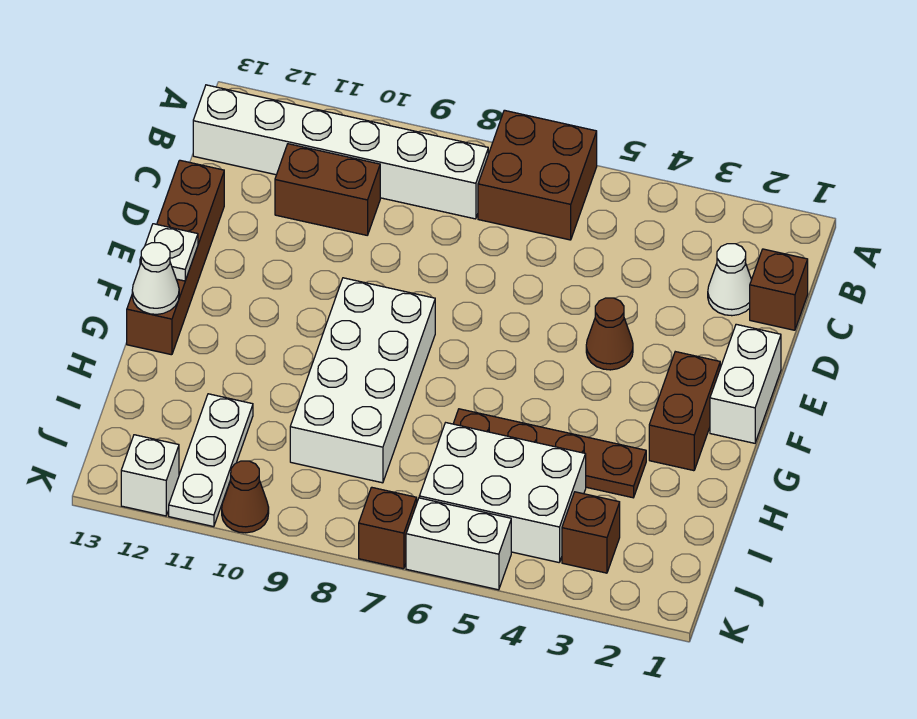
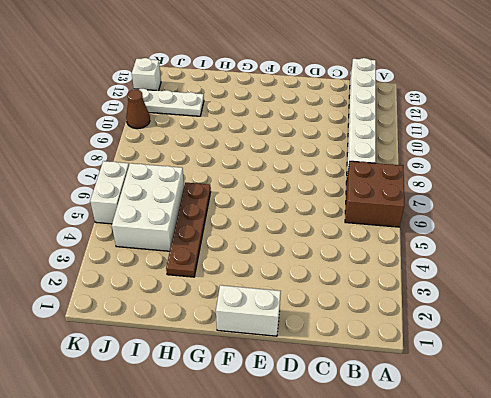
none -> brown 1x1 brick [750,249,808,330]
none -> white 1x1 cone [708,244,752,316]
none -> brown 1x2 brick [275,144,380,235]

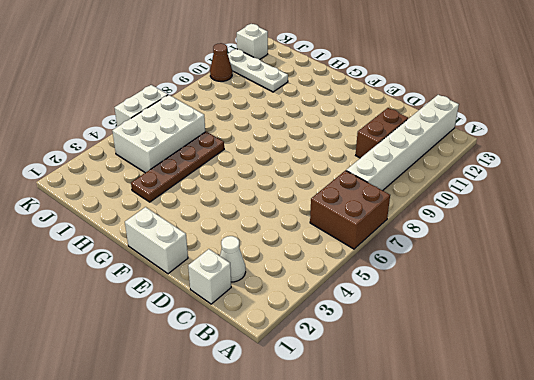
white 1x1 brick [188,249,231,304] -> brown 1x1 brick [750,249,808,330]
none -> brown 1x4 brick [127,160,224,355]
none -> brown 1x1 cone [586,298,633,370]
none -> brown 1x2 brick [649,352,720,471]

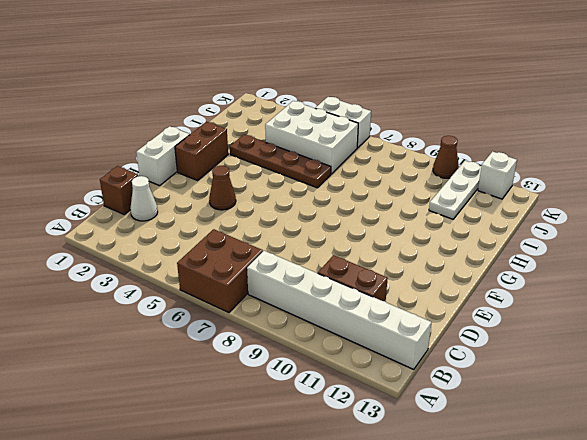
none -> brown 1x4 brick [127,160,224,355]
none -> white 2x4 brick [290,278,435,483]
none -> brown 1x1 brick [562,492,620,573]

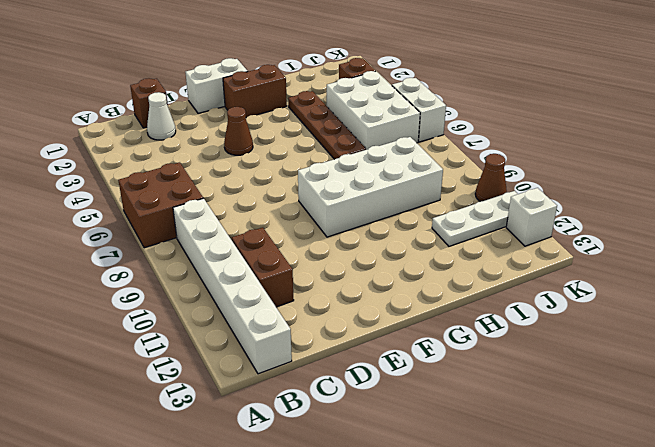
none -> brown 1x4 brick [127,160,224,355]
none -> brown 1x1 brick [359,487,417,569]
none -> white 1x1 plate [140,224,198,281]

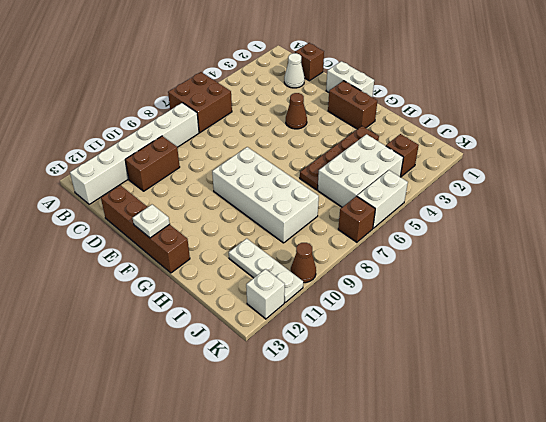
none -> white 1x1 cone [132,243,179,314]

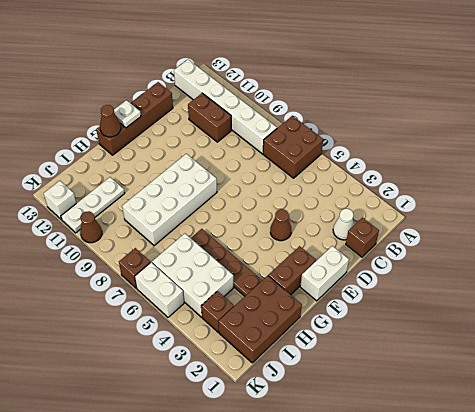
brown 1x1 cone [100,105,121,137] -> white 1x1 cone [132,243,179,314]
brown 2x3 brick [218,276,302,363] -> none

